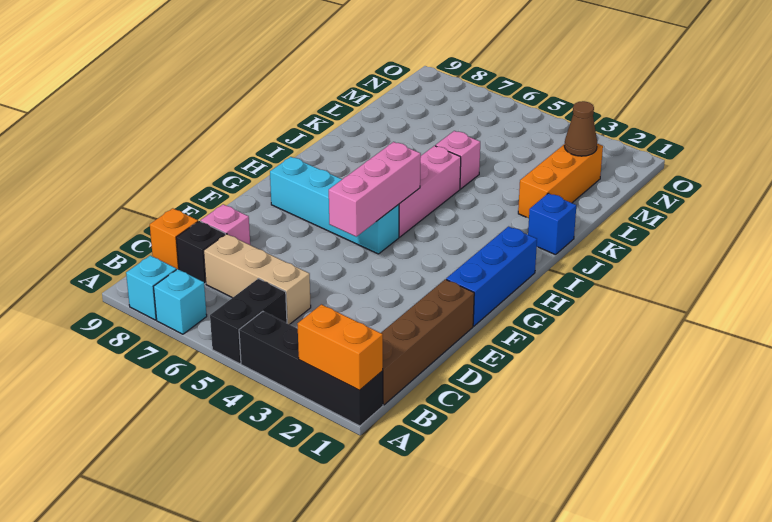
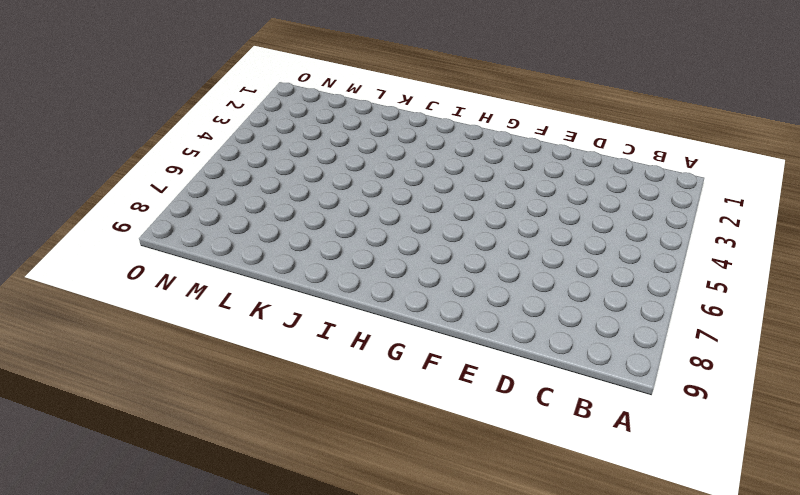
none -> black 1x4 brick [239,311,383,426]
none -> black 1x2 brick [210,279,287,364]
none -> cyan 1x1 brick [154,269,207,334]

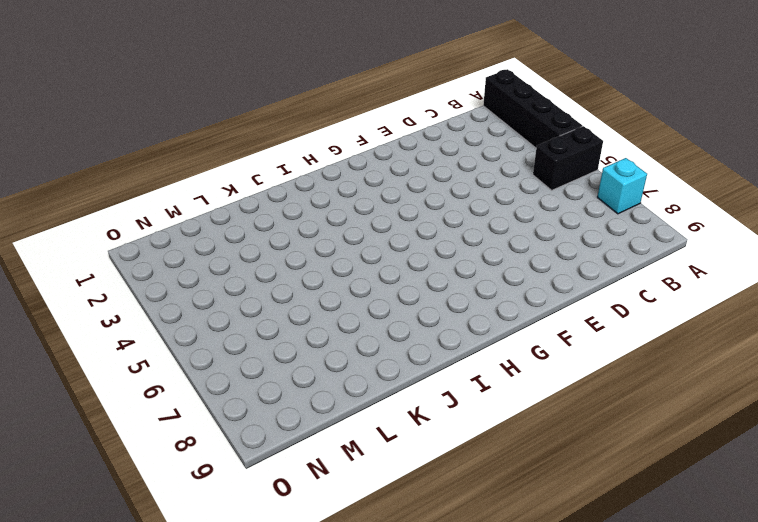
none -> cyan 1x1 brick [126,256,176,320]
none -> brown 1x4 brick [381,279,474,405]
none -> tan 1x3 brick [204,234,311,325]

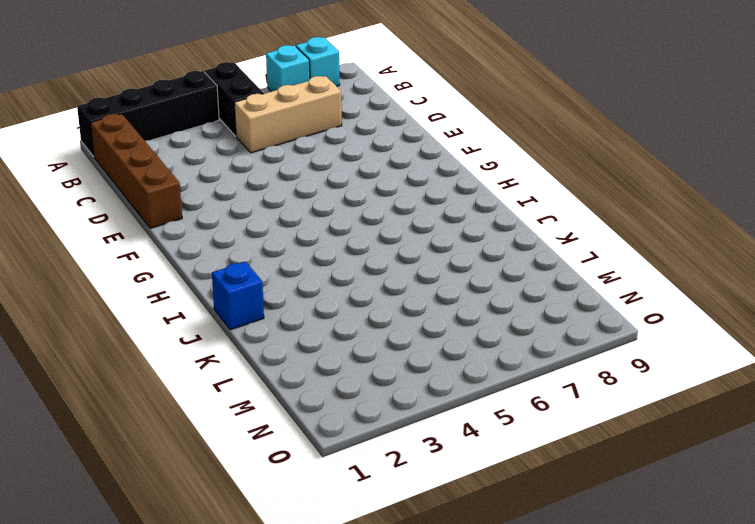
none -> black 1x1 brick [176,221,225,284]
none -> orange 1x1 brick [150,208,198,270]
none -> pink 1x1 brick [201,204,250,245]

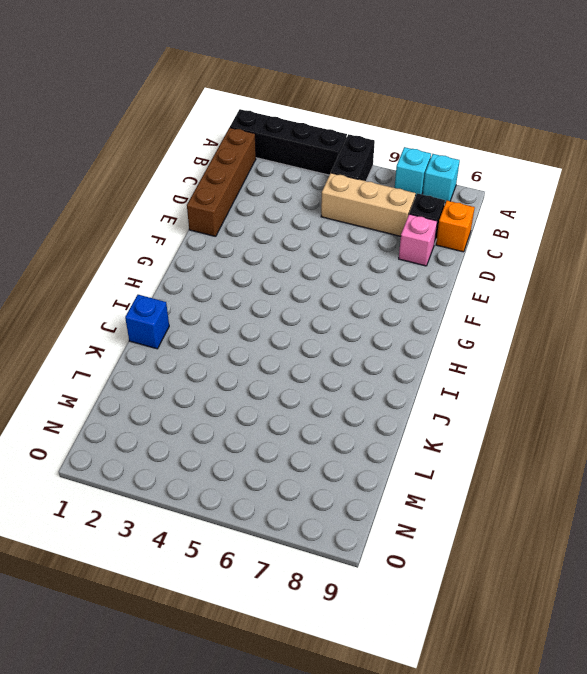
none -> blue 1x3 brick [446,227,537,326]
none -> cyan 1x4 brick [270,157,399,254]
none -> pink 1x3 brick [399,146,461,237]

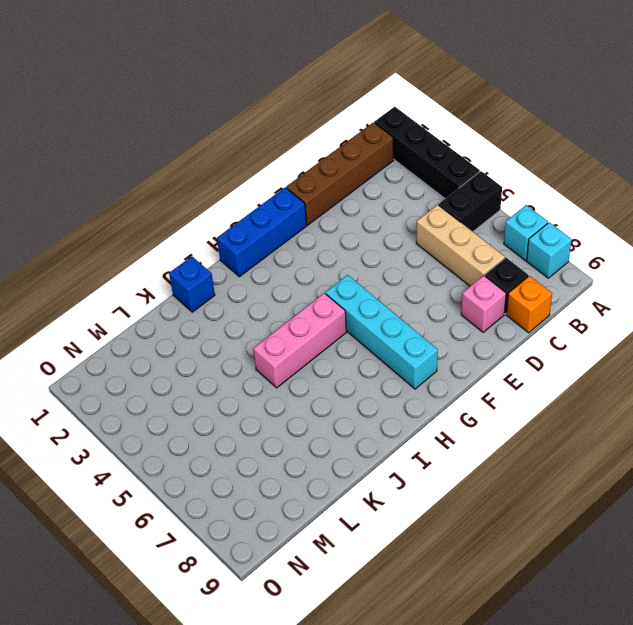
none -> orange 1x3 brick [518,144,603,218]
none -> pink 1x1 brick [435,131,480,189]
none -> orange 1x2 brick [297,304,383,390]

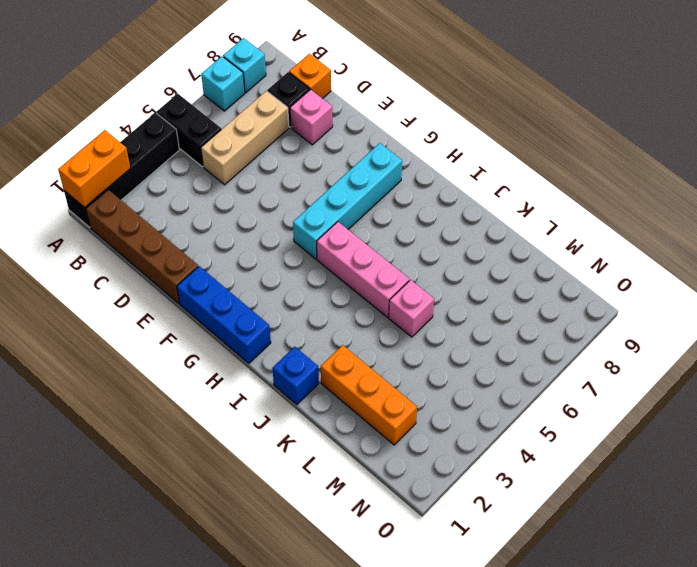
none -> pink 1x3 brick [329,142,421,237]
none -> brown 1x1 cone [564,101,597,156]

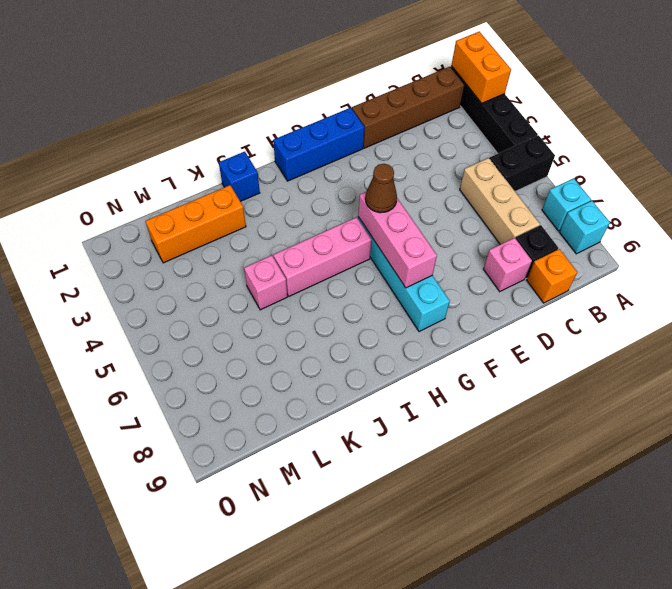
pink 1x3 brick [358,192,437,288] -> pink 1x3 brick turned to [329,142,421,237]
brown 1x1 cone [365,164,397,213] -> brown 1x1 cone moved to [564,101,597,156]

